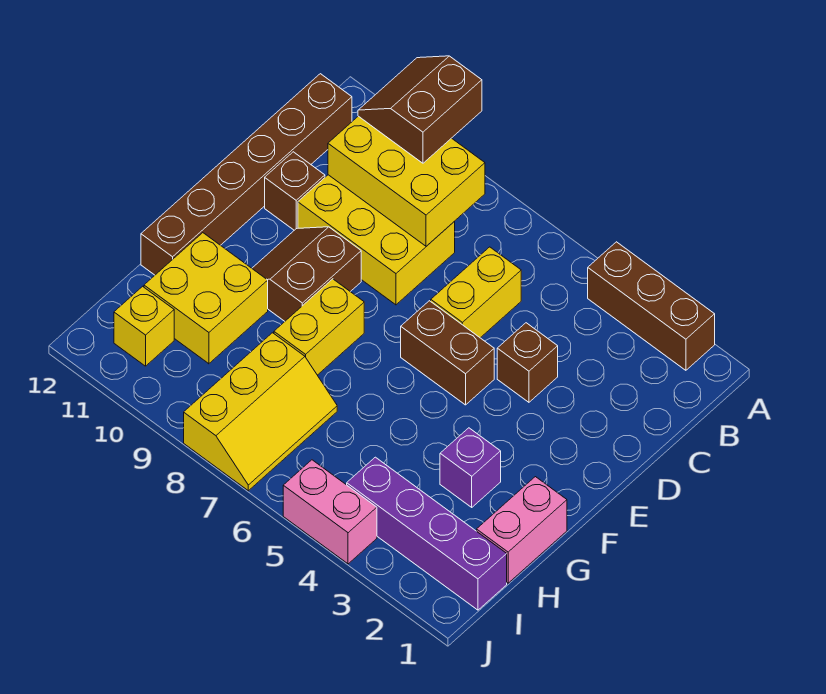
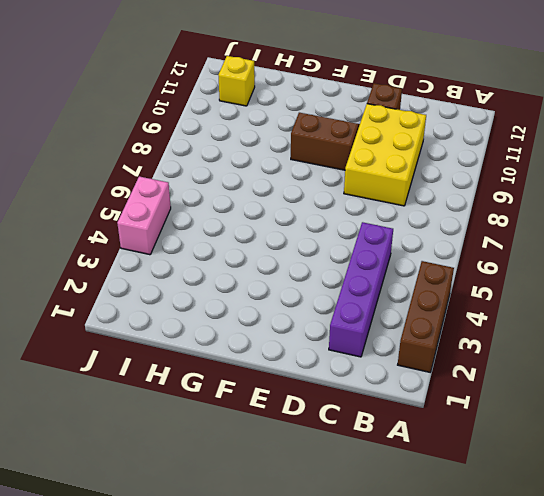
purple 1x4 brick [329,222,393,357] -> purple 1x4 brick moved to [347,457,507,610]
none -> brown 1x6 brick [141,74,352,275]
none -> yellow 1x2 brick [431,247,521,338]
none -> brown 1x1 brick [497,323,558,402]

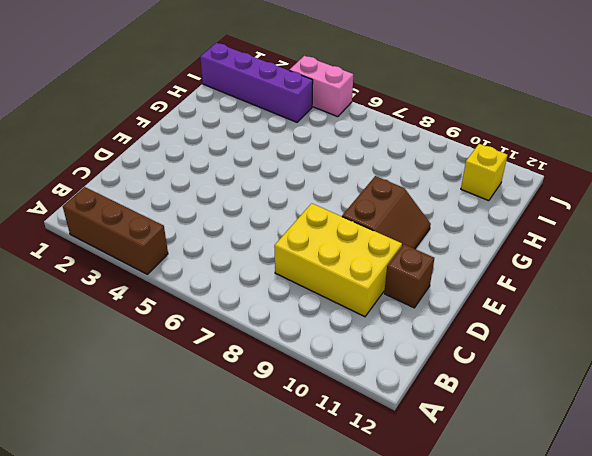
none -> brown 1x6 brick [141,74,352,275]
none -> yellow 1x2 brick [431,247,521,338]
none -> brown 1x1 brick [497,323,558,402]

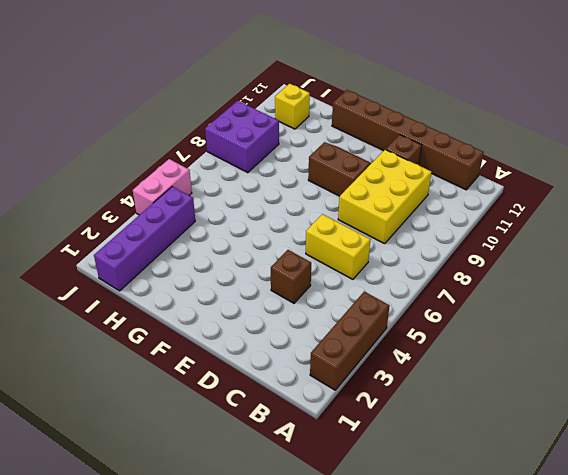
purple 2x2 brick [205,101,279,173] -> yellow 2x3 slope [184,333,337,491]
none -> brown 1x2 brick [401,301,494,405]
none -> yellow 1x2 brick [274,279,364,375]
none -> pink 1x2 brick [477,477,567,583]

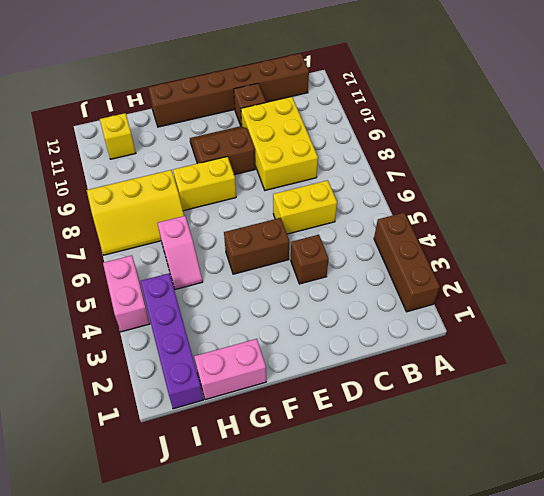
brown 1x2 brick [224,218,289,274] -> brown 1x2 brick turned to [401,301,494,405]
pink 1x2 slope [157,216,203,290] -> none
none -> purple 1x1 brick [440,428,501,507]
none -> yellow 2x2 brick [144,233,268,364]
none -> yellow 2x3 brick [328,116,485,246]

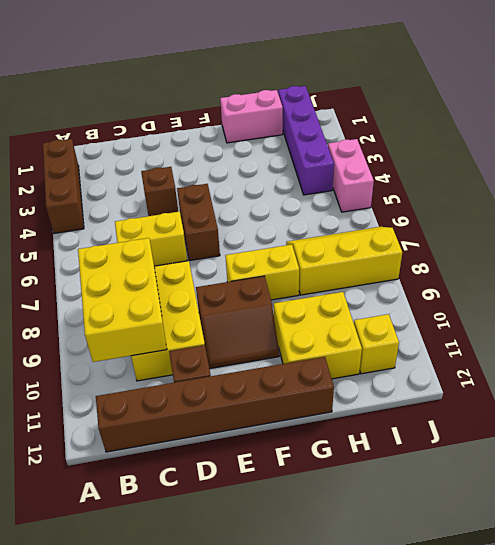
none -> purple 1x1 brick [440,428,501,507]
none -> brown 2x2 slope [358,56,482,163]

